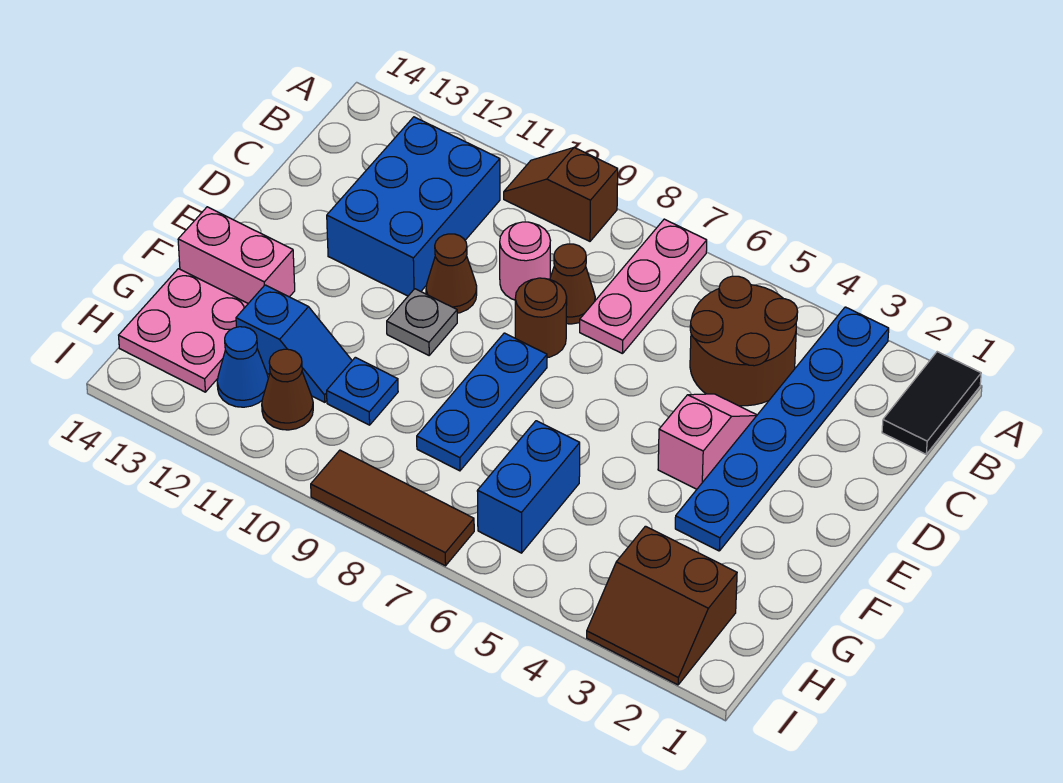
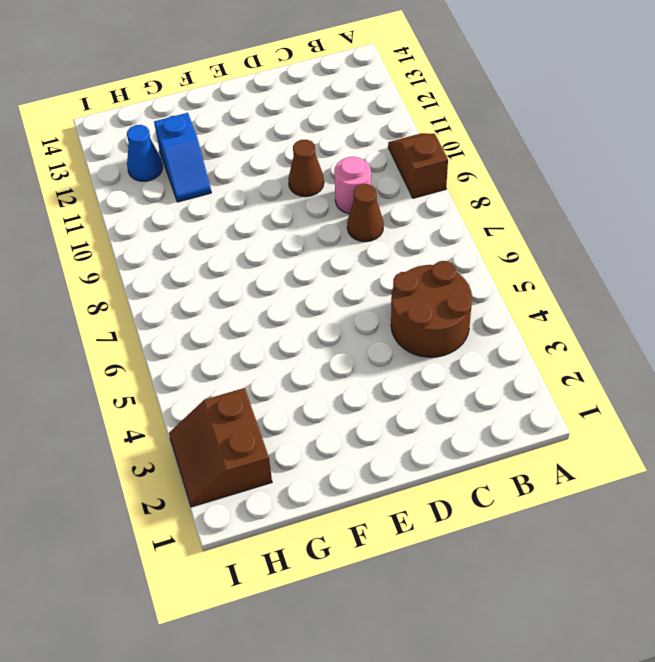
none -> black 1x2 tile [882,352,981,454]
none -> blue 1x6 plate [675,307,889,551]
none -> pink 1x3 plate [580,219,707,354]

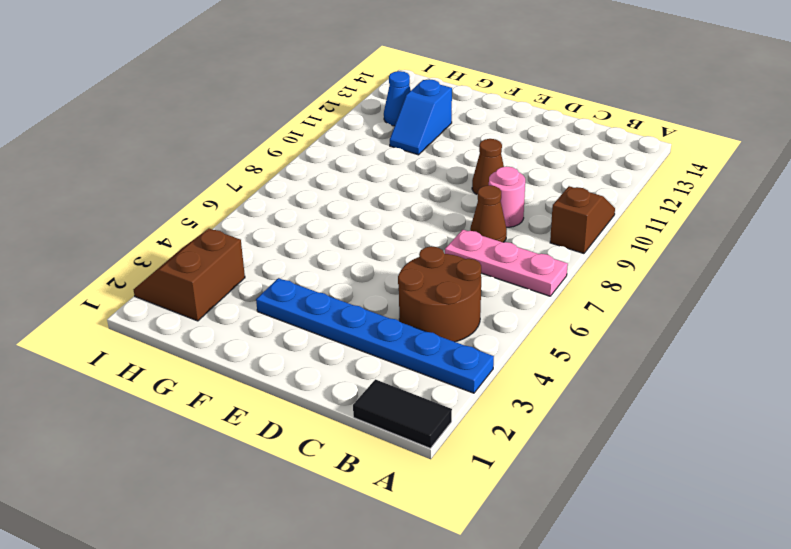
none -> blue 2x3 brick [327,117,500,296]
none -> pink 1x2 slope [658,394,757,489]
none -> brown 1x1 round brick [515,278,567,358]

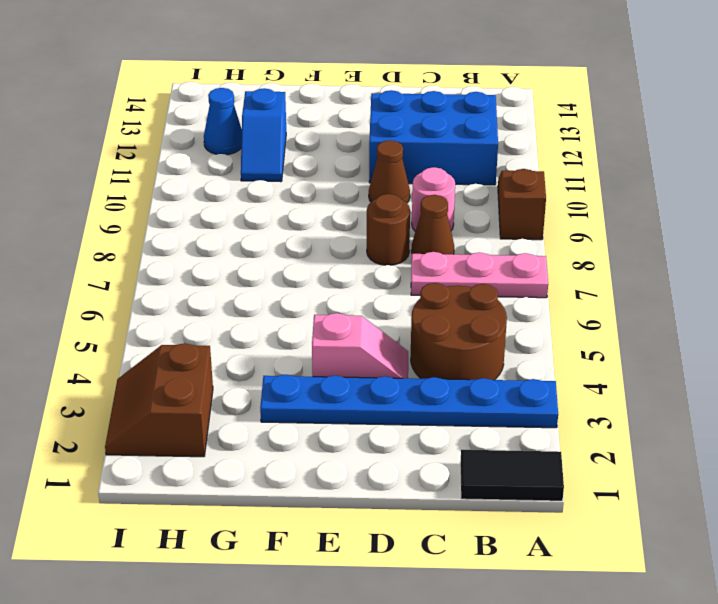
none -> blue 1x3 plate [417,333,547,471]
none -> grey 1x1 plate [387,289,457,355]
none -> pink 1x2 brick [178,207,295,303]

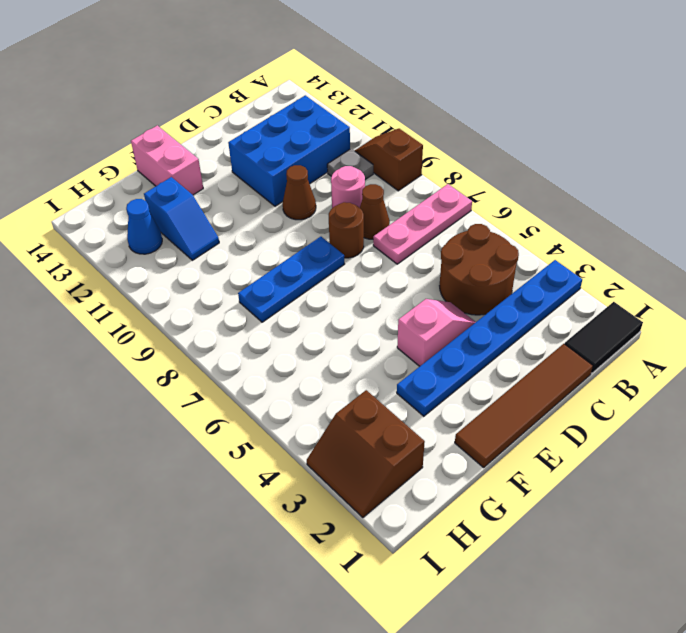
grey 1x1 plate [327,149,373,180] -> grey 1x1 plate moved to [387,289,457,355]
brown 1x4 tile [455,344,593,467] -> none
none -> blue 1x2 brick [477,421,580,553]
none -> blue 1x1 plate [327,357,398,425]
none -> pink 2x2 plate [119,269,248,392]

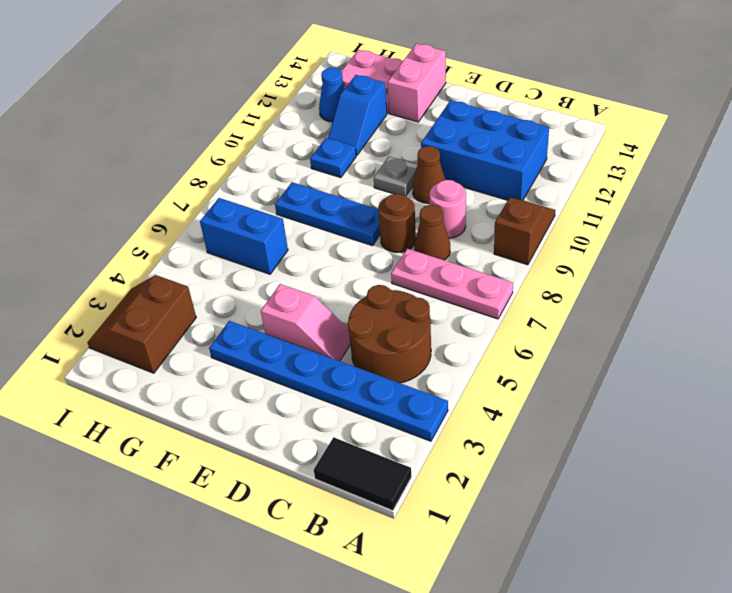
none -> brown 1x1 cone [262,349,313,430]
none -> brown 1x3 tile [311,450,474,566]

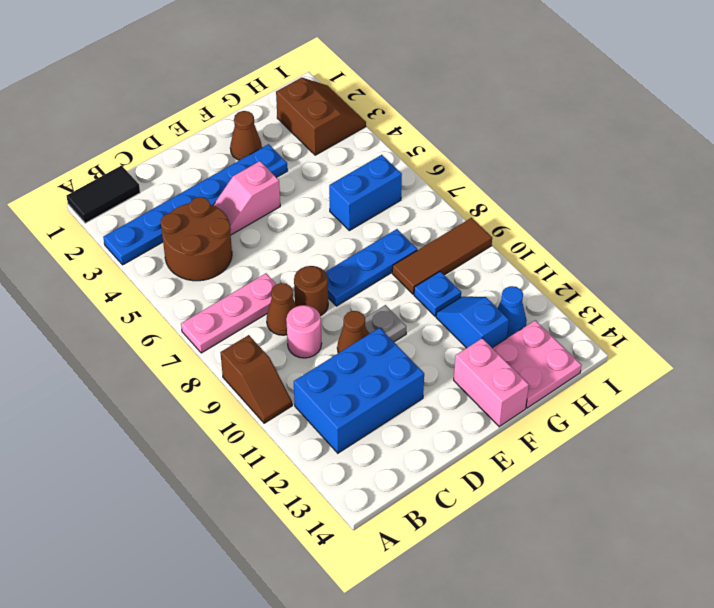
brown 1x1 cone [230,111,262,160] -> brown 1x1 cone moved to [262,349,313,430]
brown 1x3 tile [392,218,492,294] -> brown 1x3 tile turned to [311,450,474,566]

